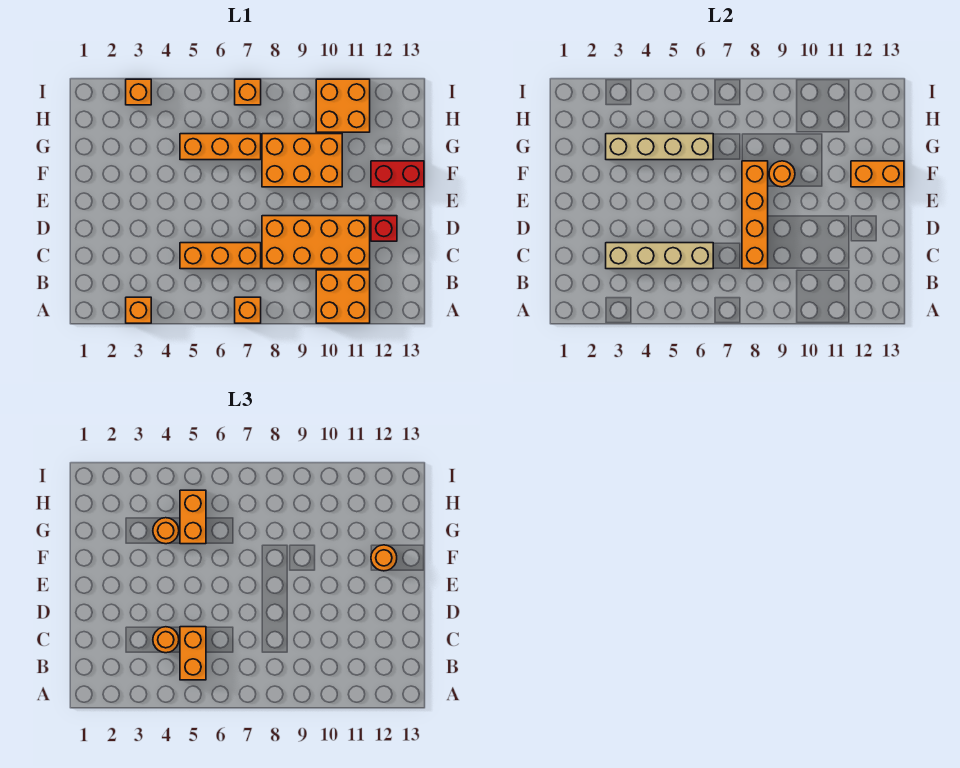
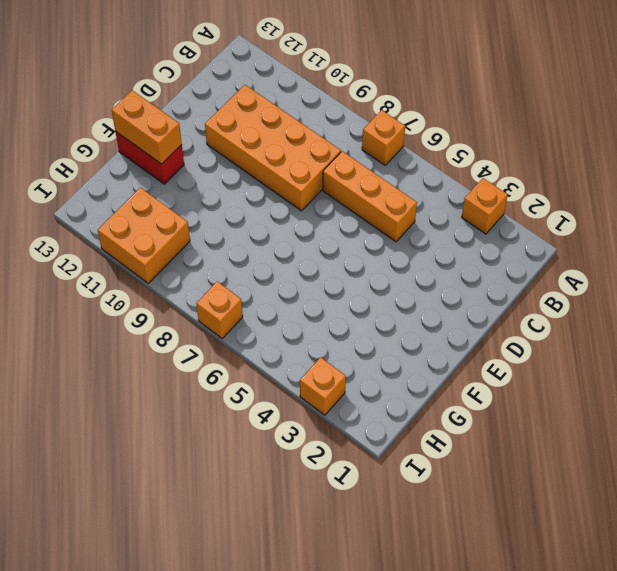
none -> orange 2x2 brick [316,270,370,323]
none -> red 1x1 brick [371,216,397,241]
none -> orange 2x3 brick [262,134,342,187]

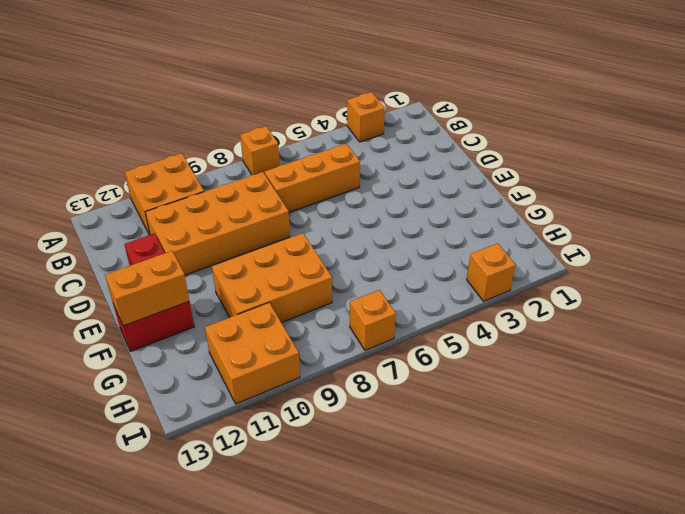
none -> orange 1x3 brick [180,134,261,160]
none -> tan 1x4 brick [606,243,713,269]
none -> orange 1x4 brick [742,161,768,269]

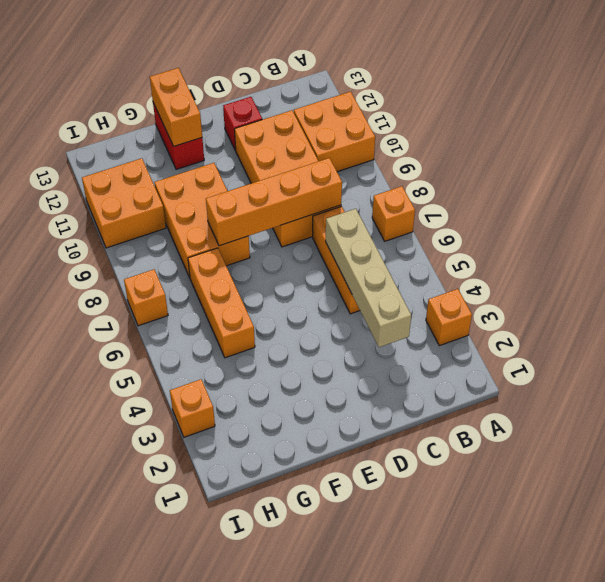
none -> orange 1x1 round brick [769,161,795,187]
none -> tan 1x4 brick [606,134,713,160]
none -> orange 1x2 brick [180,627,206,680]

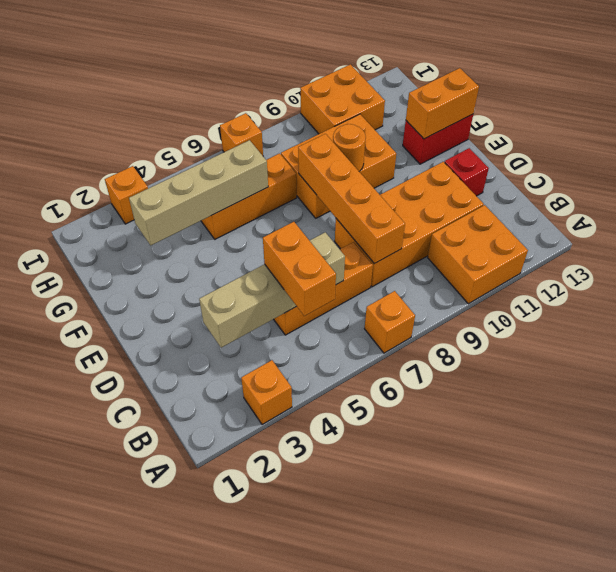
none -> orange 1x1 round brick [153,627,179,653]
none -> orange 1x1 round brick [371,545,397,571]
none -> orange 1x1 round brick [153,518,179,544]

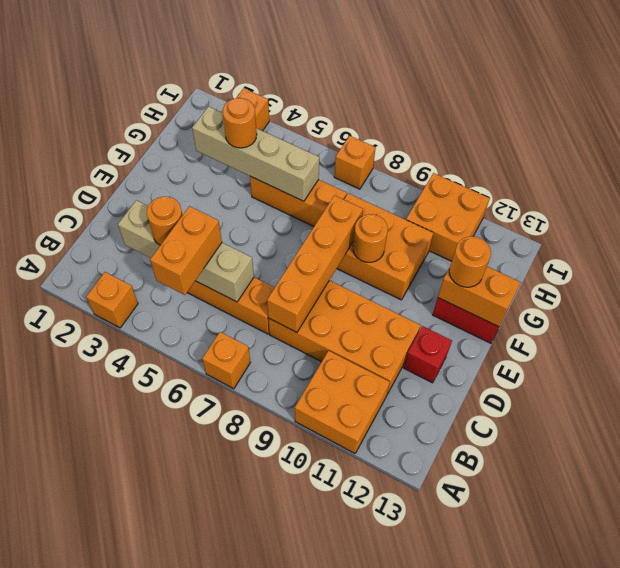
none -> orange 1x2 brick [180,490,206,544]

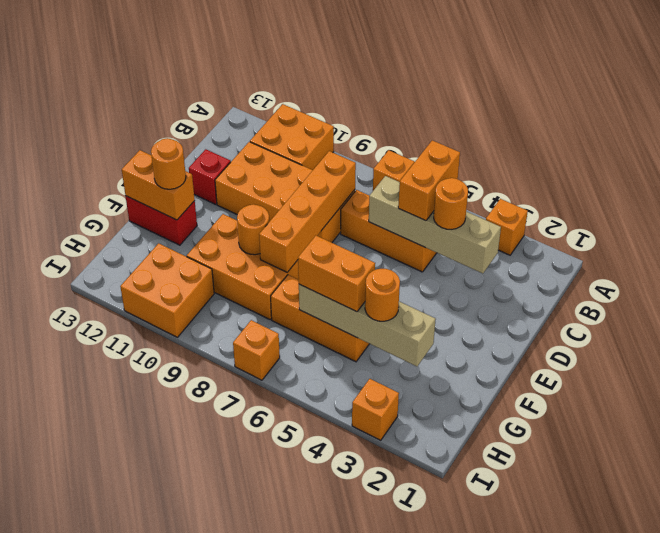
orange 1x2 brick [298,236,375,312] -> orange 1x2 brick turned to [180,490,206,544]

